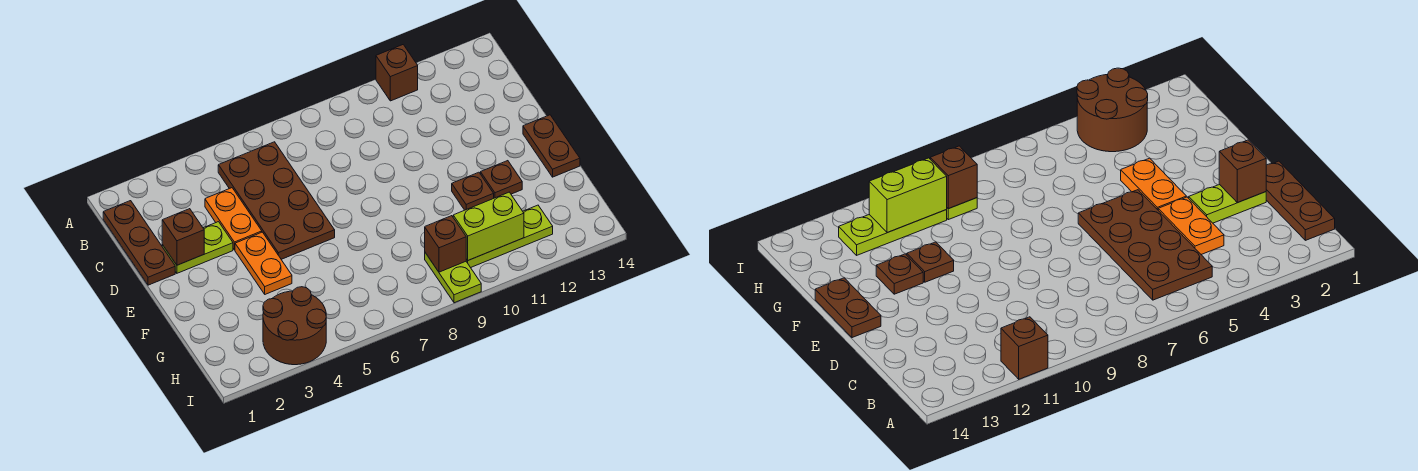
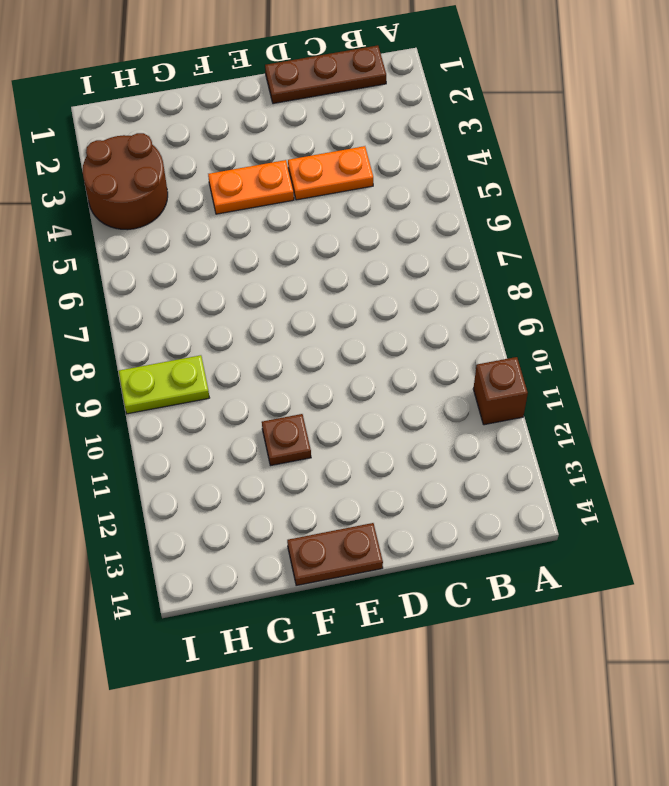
none -> brown 2x4 plate [218,142,335,259]
none -> lime 1x2 plate [162,222,233,273]
none -> brown 1x1 plate [481,161,522,198]

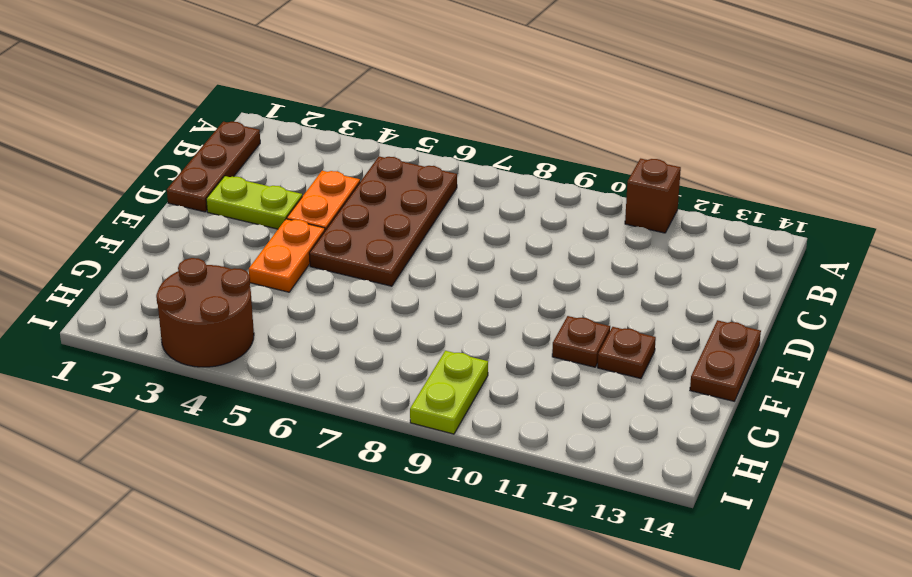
none -> lime 1x3 plate [466,205,553,268]
none -> brown 1x1 brick [162,209,204,265]
none -> brown 1x1 brick [425,216,466,272]

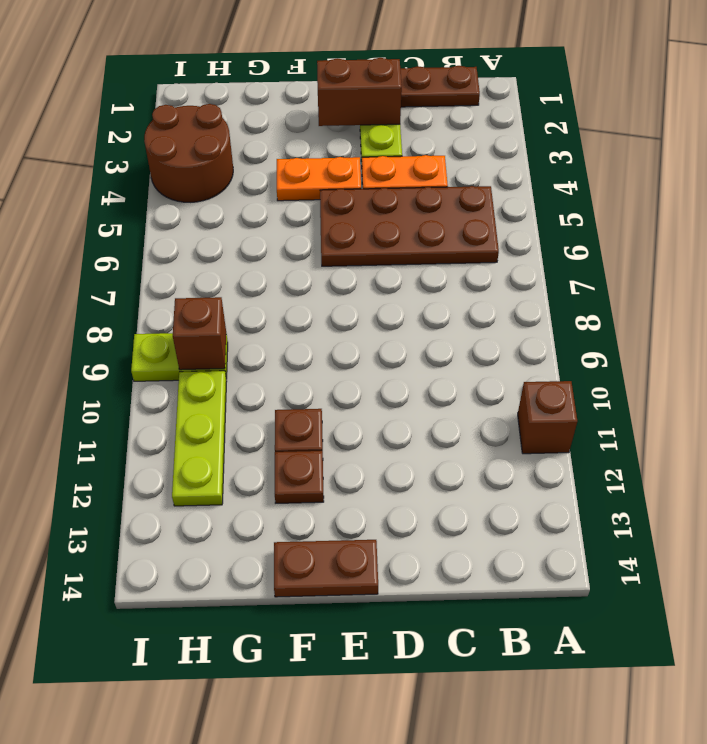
brown 1x2 brick [317,58,402,126] -> brown 1x1 brick [162,209,204,265]
none -> lime 1x2 brick [453,192,524,260]

